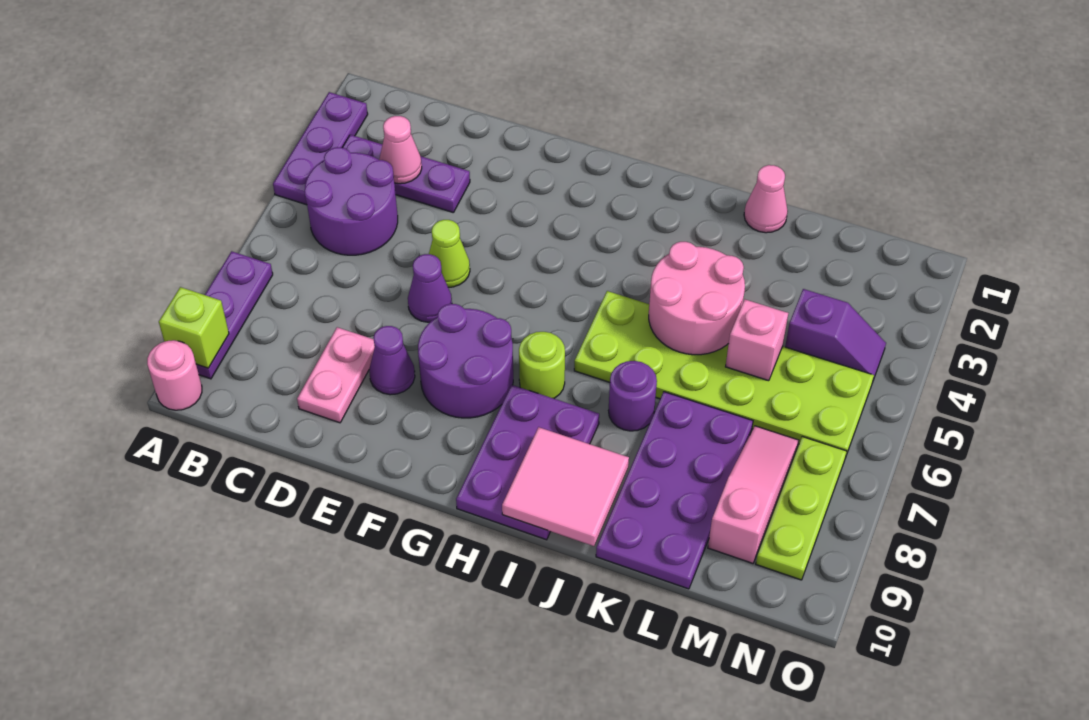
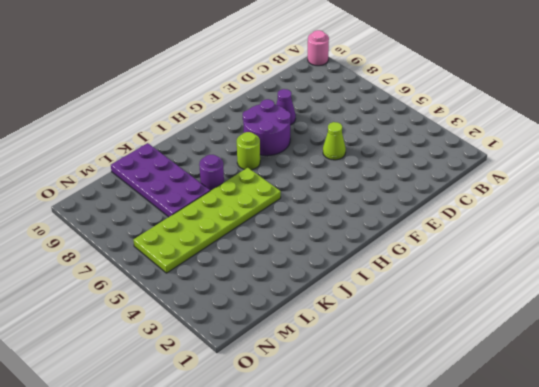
none -> purple 1x3 plate [273,92,368,205]
none -> purple 1x3 plate [196,251,273,379]
none -> purple 1x3 plate [342,135,470,213]

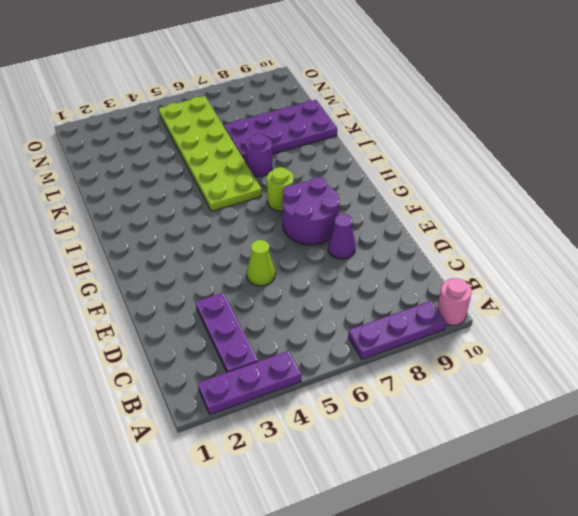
none -> purple 2x2 round brick [304,147,398,255]
none -> pink 1x2 plate [297,327,375,423]
none -> purple 1x1 cone [408,254,452,322]

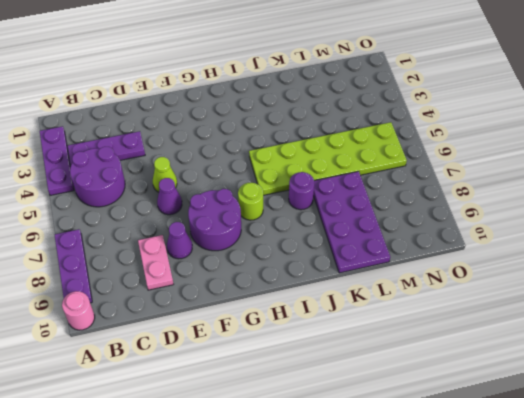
none -> purple 2x3 plate [456,385,599,540]
none -> pink 1x1 cone [744,165,788,233]
none -> purple 1x2 slope [785,289,886,380]

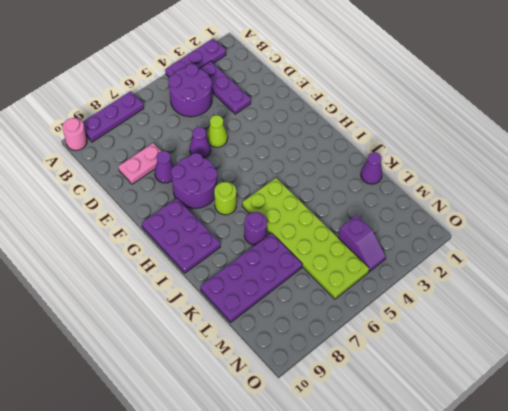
purple 2x3 plate [142,198,220,273] -> purple 2x3 plate turned to [456,385,599,540]
purple 1x1 cone [361,152,382,184] -> pink 1x1 cone [744,165,788,233]
none -> pink 1x3 slope [708,426,799,563]
none -> lime 1x3 plate [756,437,847,580]
none -> lime 1x1 brick [159,287,229,368]

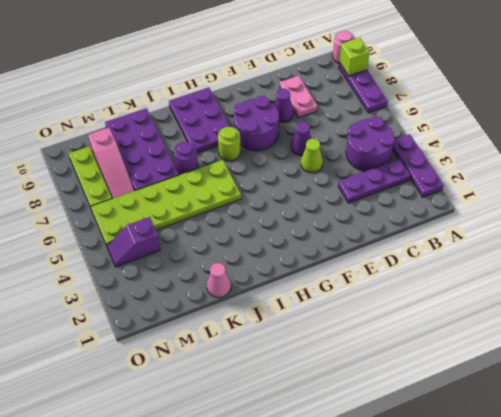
none -> pink 1x1 cone [379,116,422,184]
none -> pink 2x2 tile [502,427,629,546]
none -> pink 2x2 round brick [649,242,745,355]

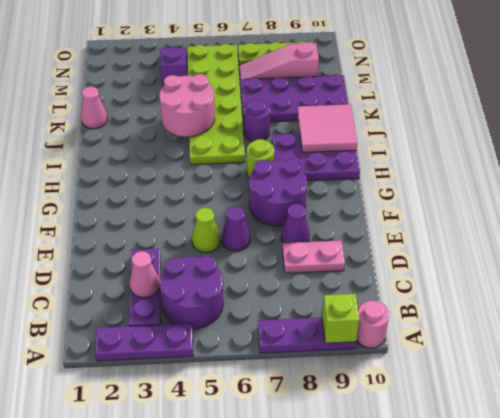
none -> pink 1x1 brick [726,300,788,381]

